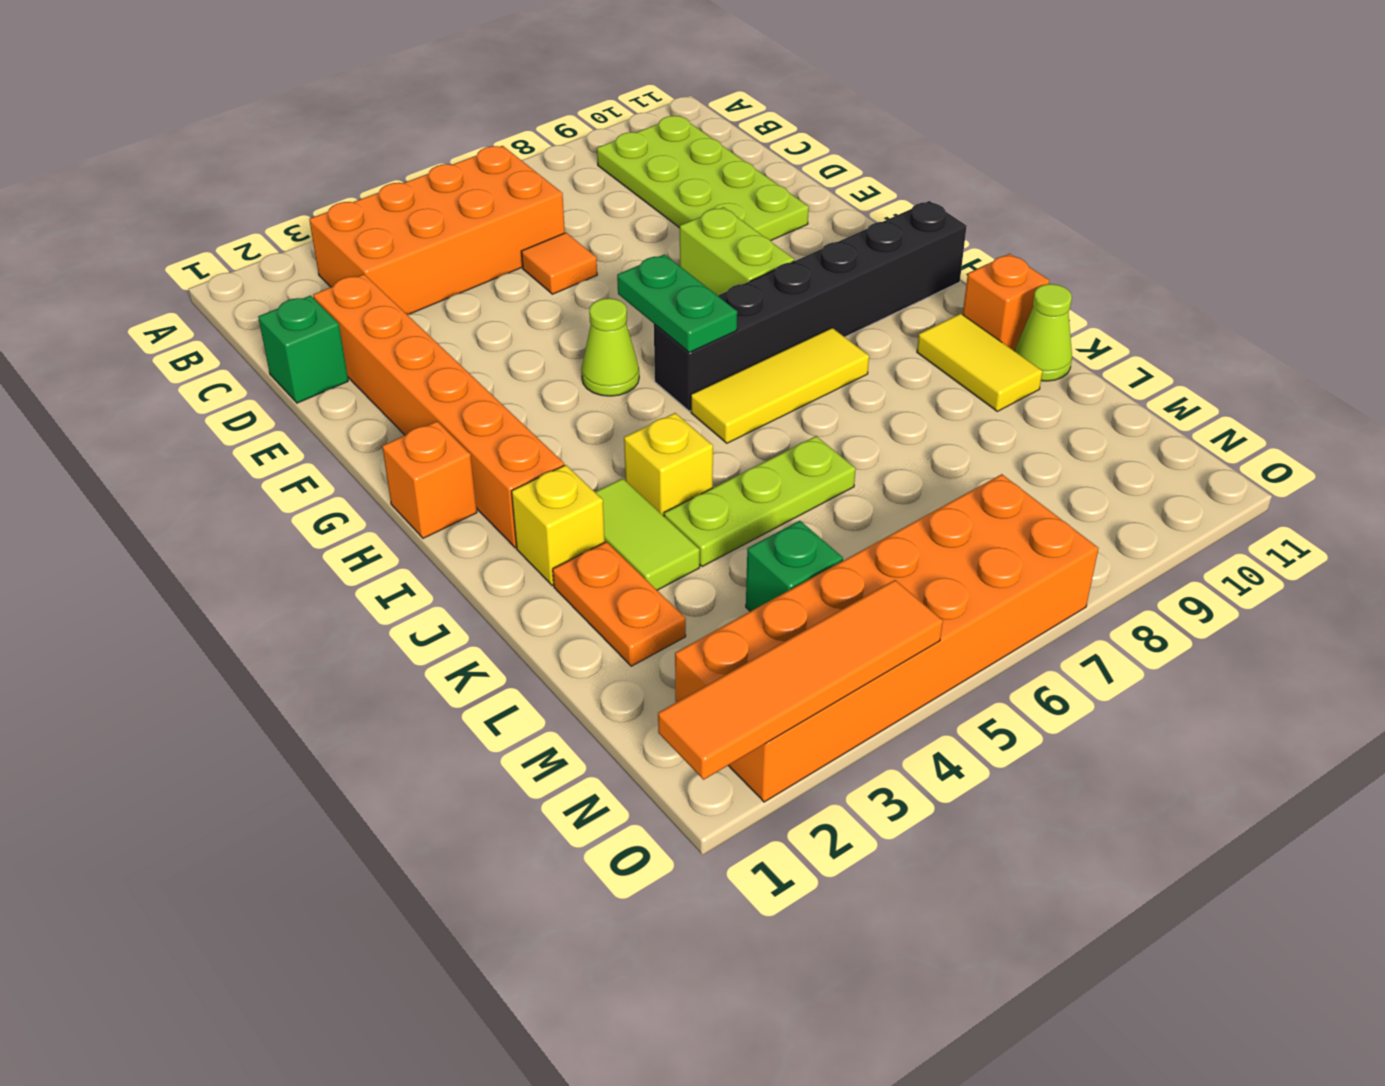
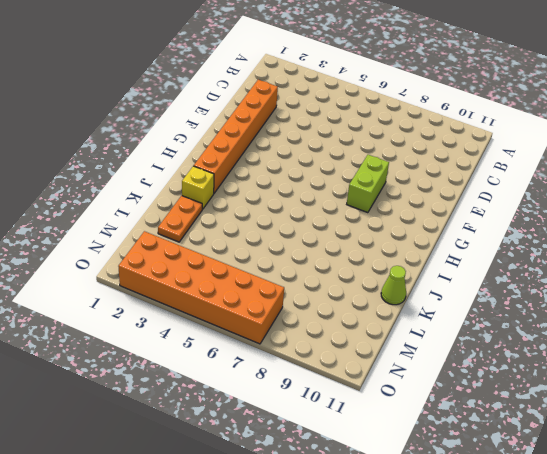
none -> orange 2x4 brick [309,146,565,315]
none -> lime 2x4 plate [597,116,809,241]
none -> green 1x1 brick [258,296,348,403]

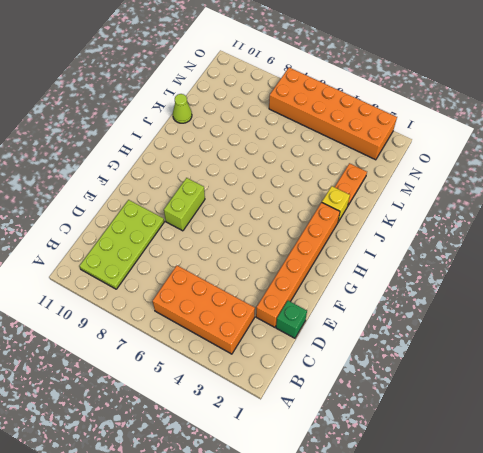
none -> orange 1x1 tile [521,233,597,294]
none -> lime 1x1 cone [581,298,639,396]
none -> orange 1x1 brick [382,421,477,538]

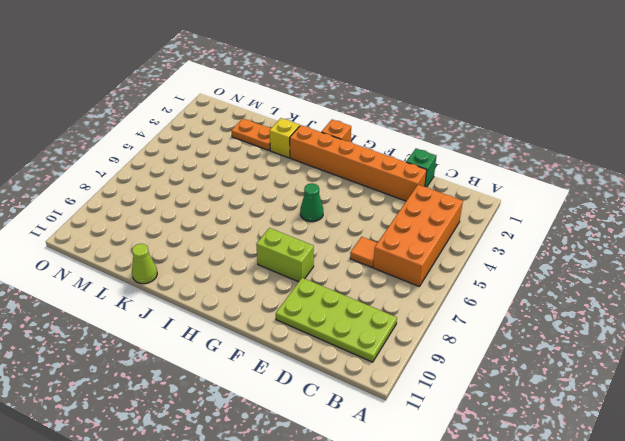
green 1x1 cone [300,183,323,222] -> lime 1x1 cone [581,298,639,396]
none -> black 1x6 brick [654,201,967,411]
none -> yellow 1x3 tile [691,328,869,443]
none -> lime 1x2 tile [595,478,700,590]

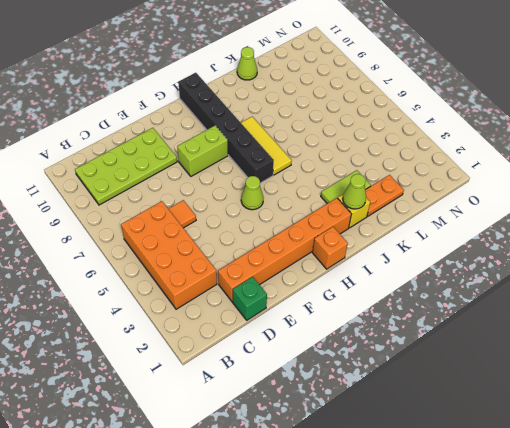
lime 1x1 cone [343,174,366,209] -> none
none -> yellow 1x1 brick [624,413,713,516]
none -> yellow 1x2 tile [917,314,1043,411]
none -> orange 1x1 brick [963,254,1049,351]

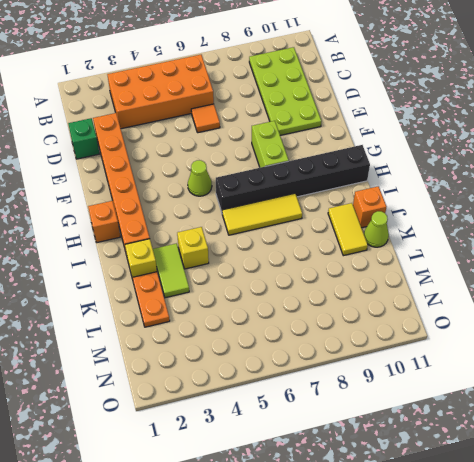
none -> lime 1x3 plate [664,436,856,567]
none -> green 1x1 brick [746,521,843,611]
none -> orange 2x6 brick [675,474,1099,802]

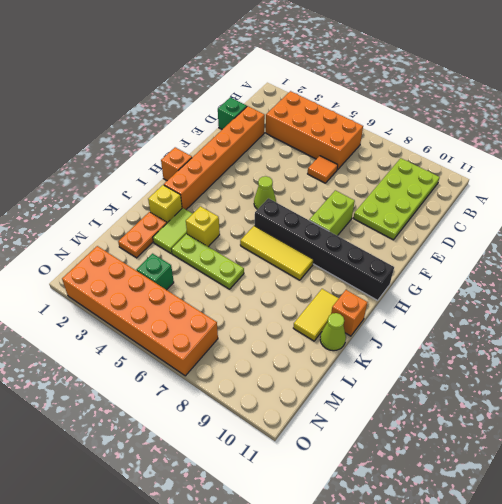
none -> green 1x2 plate [617,254,737,353]
none -> orange 1x4 tile [658,580,943,780]

